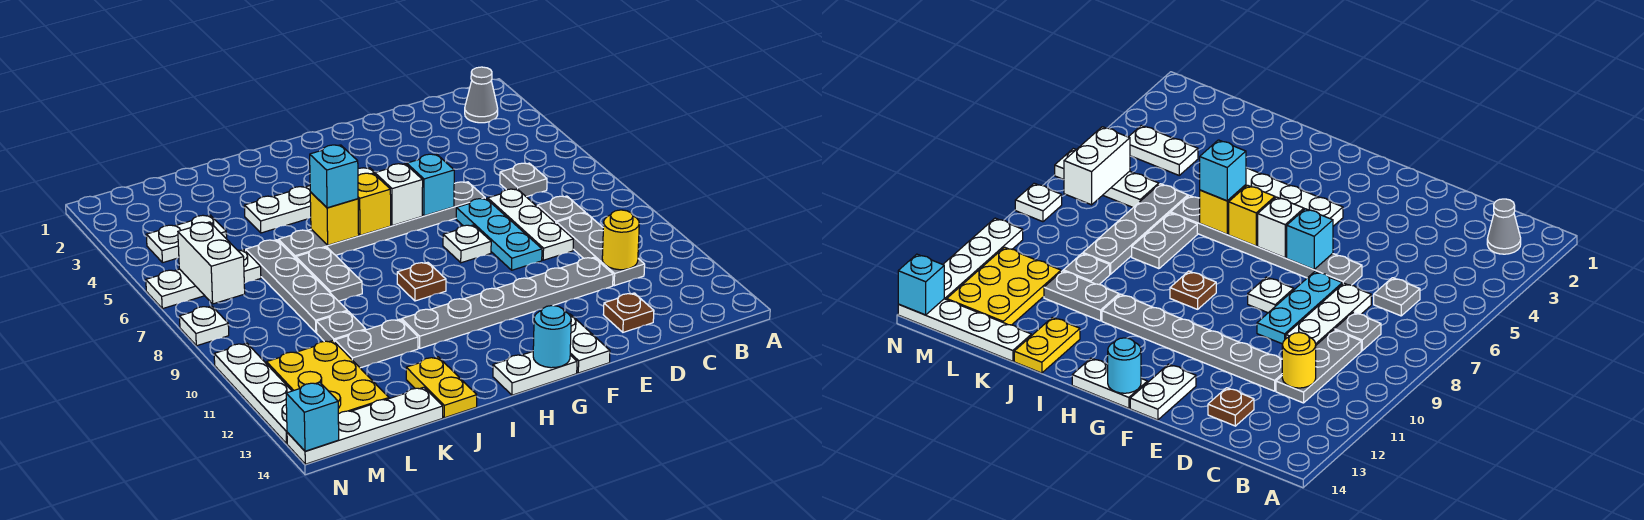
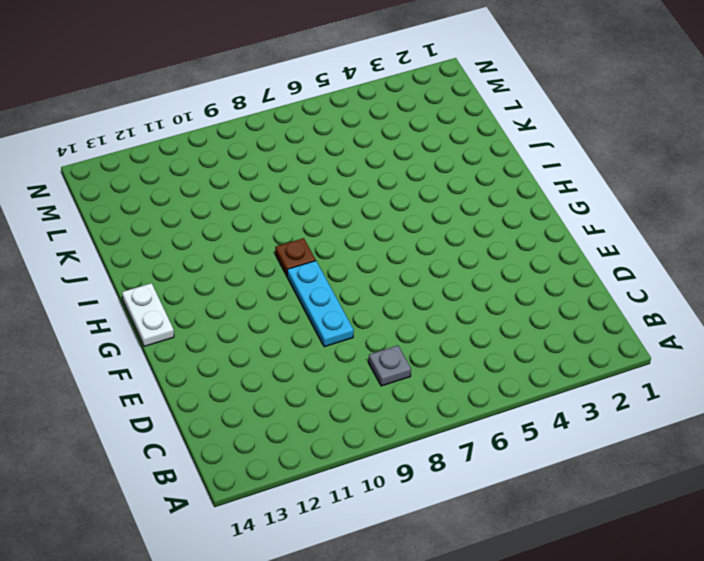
cyan 1x3 plate [287,261,354,347] -> cyan 1x3 plate turned to [456,198,542,270]
none -> grey 1x1 cone [465,67,498,123]
none -> grey 1x1 plate [500,163,547,197]
none -> grey 1x3 plate [557,213,645,286]
none -> white 1x3 plate [488,189,573,260]

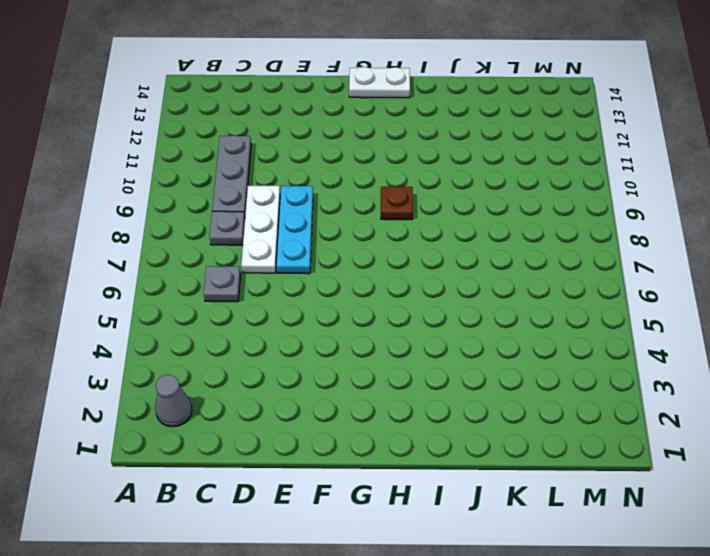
none -> grey 1x6 plate [402,257,613,348]
none -> brown 1x1 plate [603,293,654,332]
none -> grey 1x6 plate [279,182,485,258]
none -> white 1x1 plate [443,225,491,263]

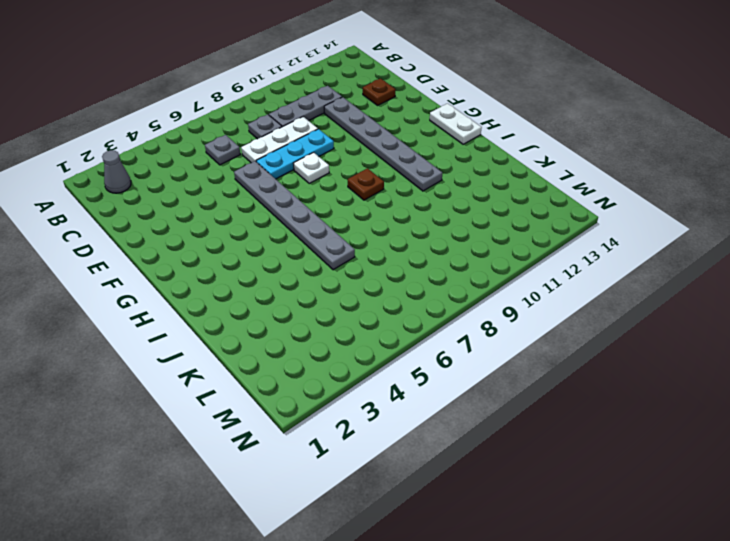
none -> white 1x2 plate [569,314,610,373]
none -> white 1x4 plate [244,168,375,233]
none -> grey 1x2 plate [296,247,362,301]
none -> grey 1x2 plate [335,319,418,368]

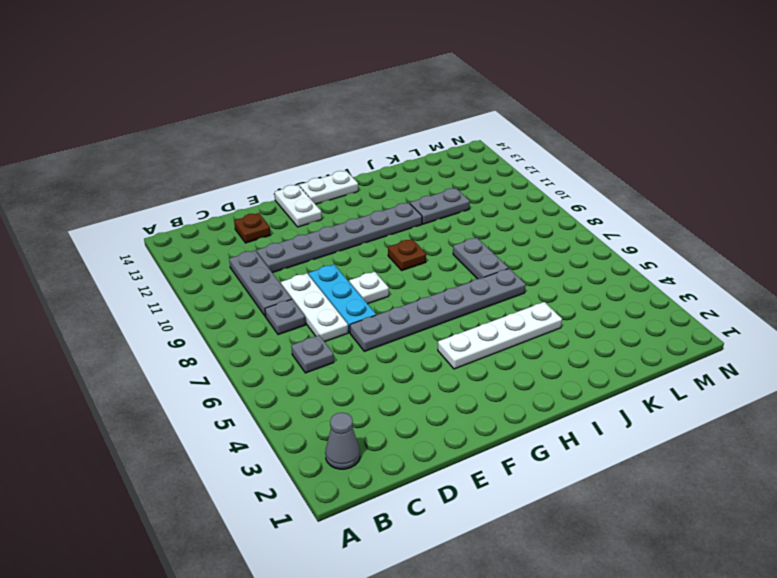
none -> yellow 1x2 plate [406,357,477,418]
none -> grey 1x4 plate [246,240,347,332]
none -> grey 1x1 plate [316,311,366,342]
none -> white 1x4 plate [287,387,443,464]

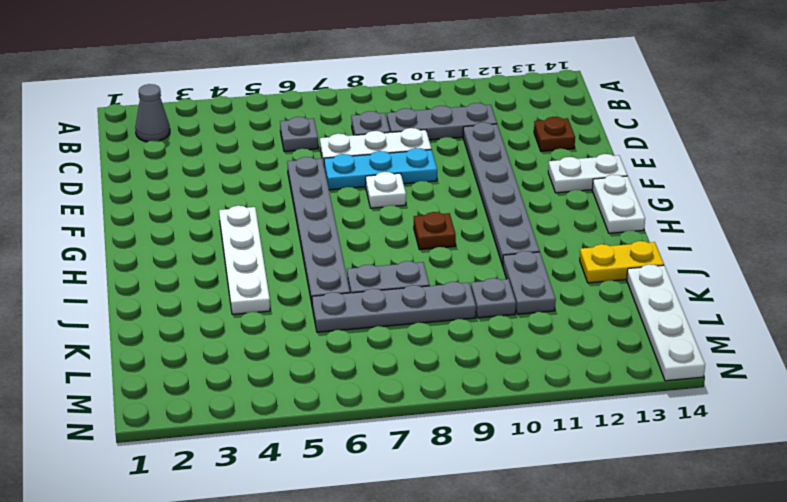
none -> white 1x2 plate [146,215,227,262]
none -> white 1x3 plate [146,250,261,309]
none -> yellow 2x3 plate [267,341,389,414]
none -> white 1x1 plate [180,306,229,346]

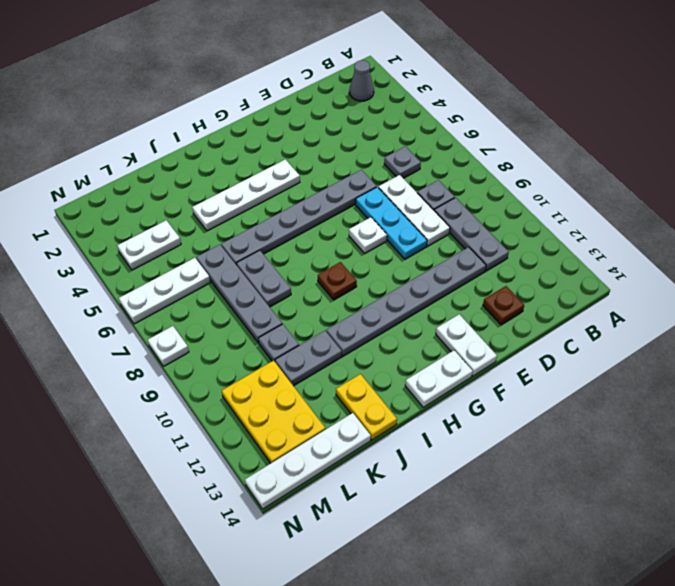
none -> white 1x4 plate [214,343,292,444]
none -> yellow 1x1 round brick [602,210,639,270]
none -> cyan 1x1 brick [407,154,454,216]
none -> white 1x1 brick [375,164,423,226]

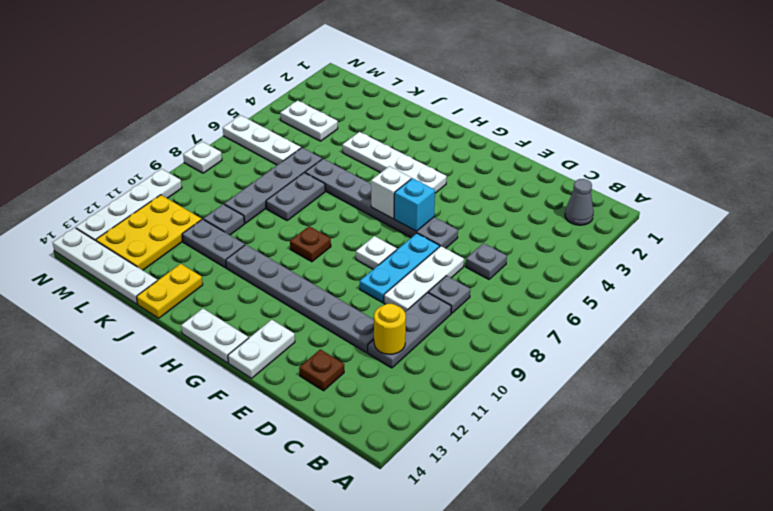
none -> cyan 1x1 round brick [533,306,571,368]
none -> yellow 1x1 brick [358,173,391,235]
none -> yellow 1x1 brick [310,192,359,245]
none -> white 1x2 brick [178,222,245,304]

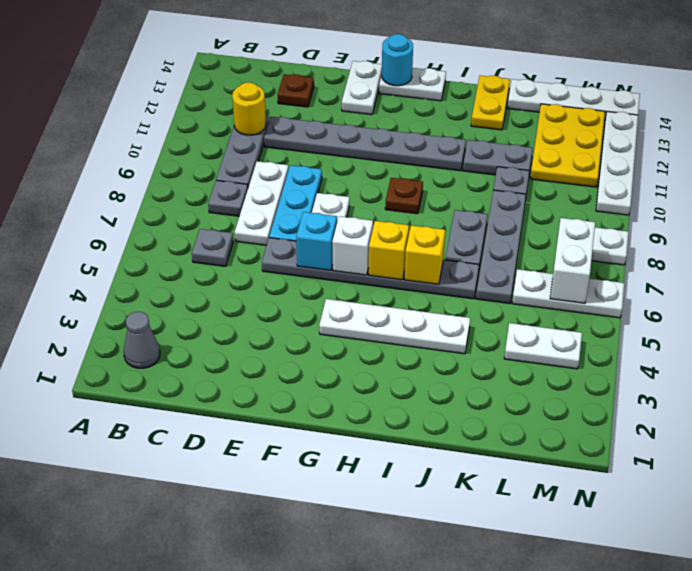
none -> cyan 1x1 brick [286,382,339,451]
none -> cyan 1x1 brick [310,145,358,208]

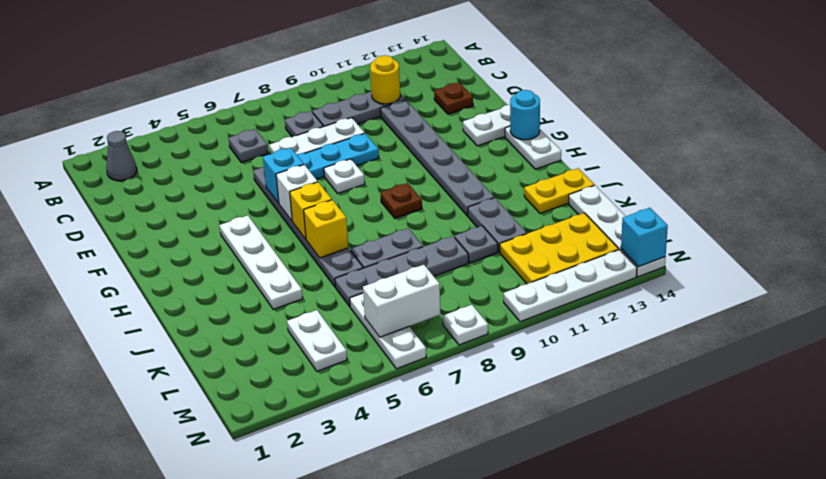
none -> cyan 1x1 brick [310,145,358,208]

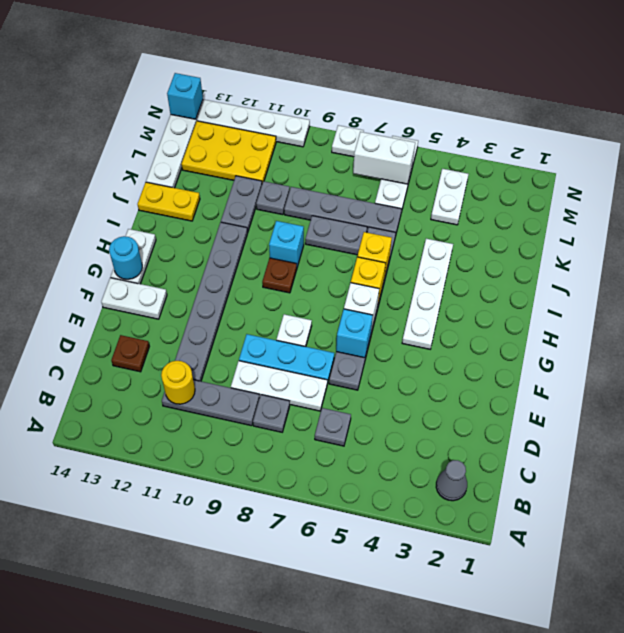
cyan 1x1 brick [269,221,304,267] -> cyan 1x1 brick moved to [310,145,358,208]

